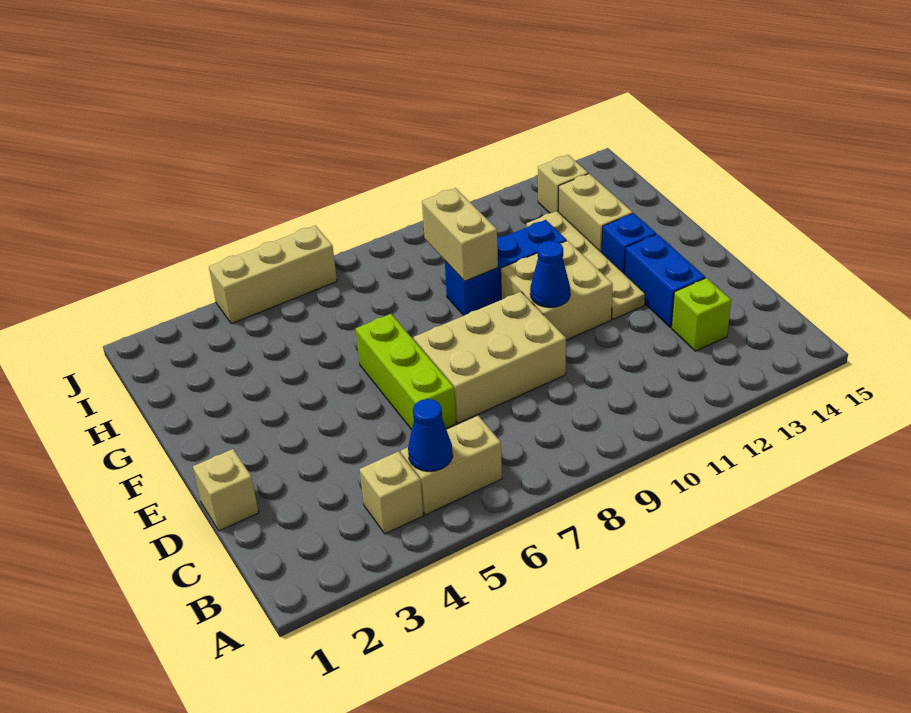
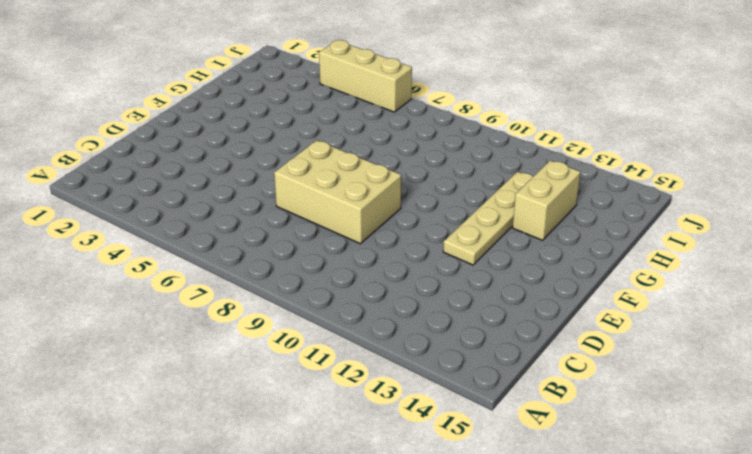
none -> tan 1x1 brick [360,451,423,534]
none -> tan 1x2 brick [401,416,502,515]
none -> lime 1x1 brick [672,278,731,351]

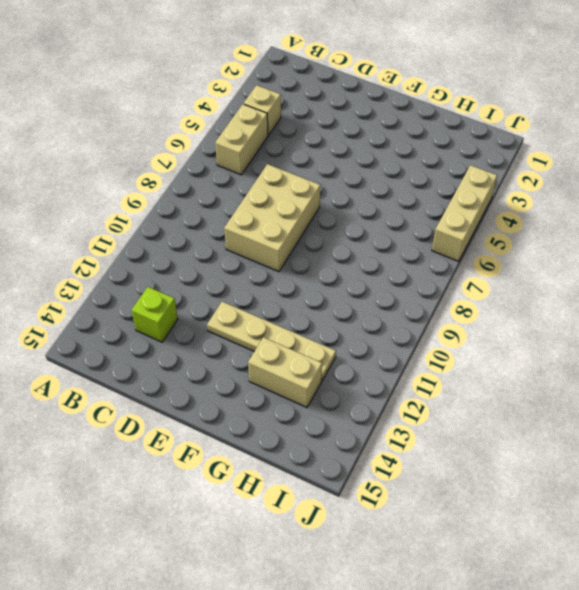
none -> tan 1x1 brick [193,449,259,531]
none -> lime 1x3 brick [356,314,456,430]
none -> blue 1x2 brick [625,234,705,328]

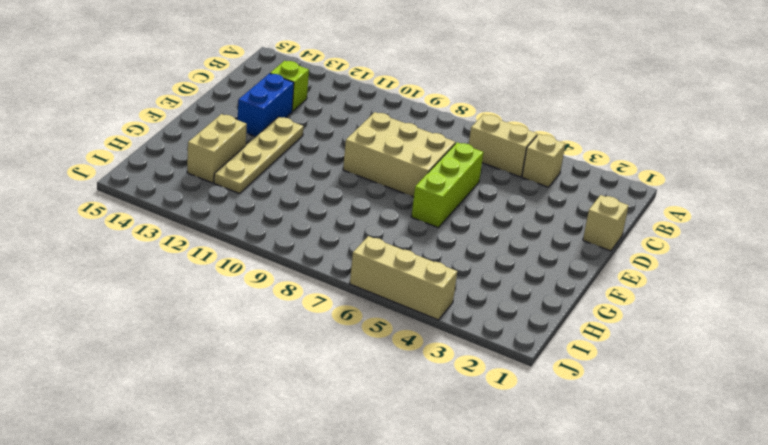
none -> tan 2x2 brick [501,241,613,340]
none -> blue 1x1 brick [602,213,656,274]
none -> blue 1x3 brick [445,220,567,315]

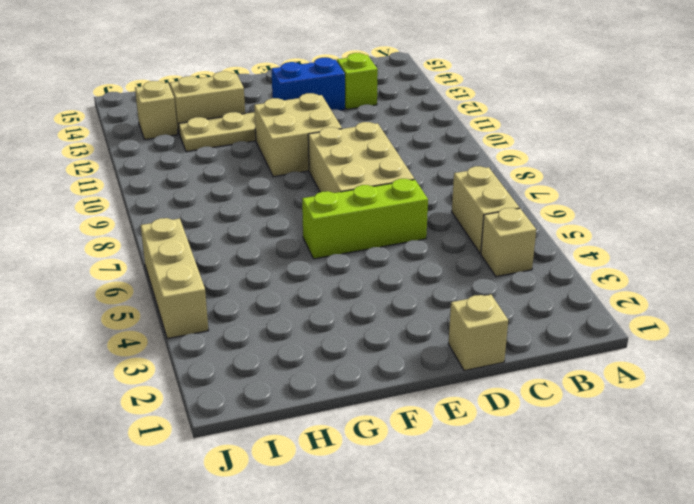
none -> blue 1x1 brick [602,213,656,274]
none -> blue 1x3 brick [445,220,567,315]
none -> blue 1x1 cone [408,399,453,471]

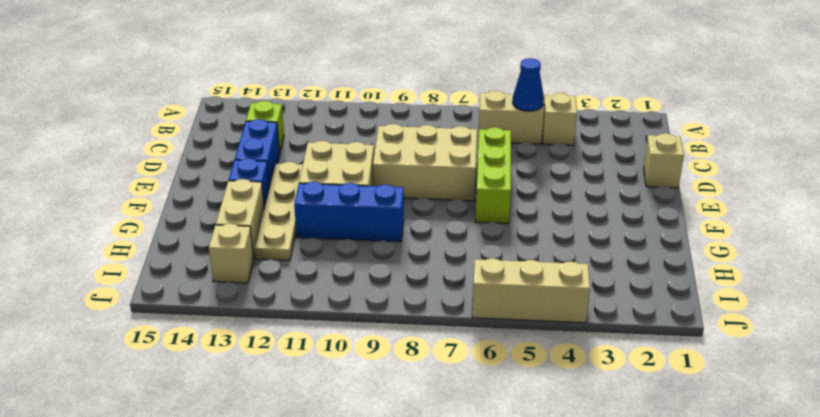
none -> blue 1x1 cone [530,241,570,307]
none -> tan 1x2 brick [422,188,498,281]

